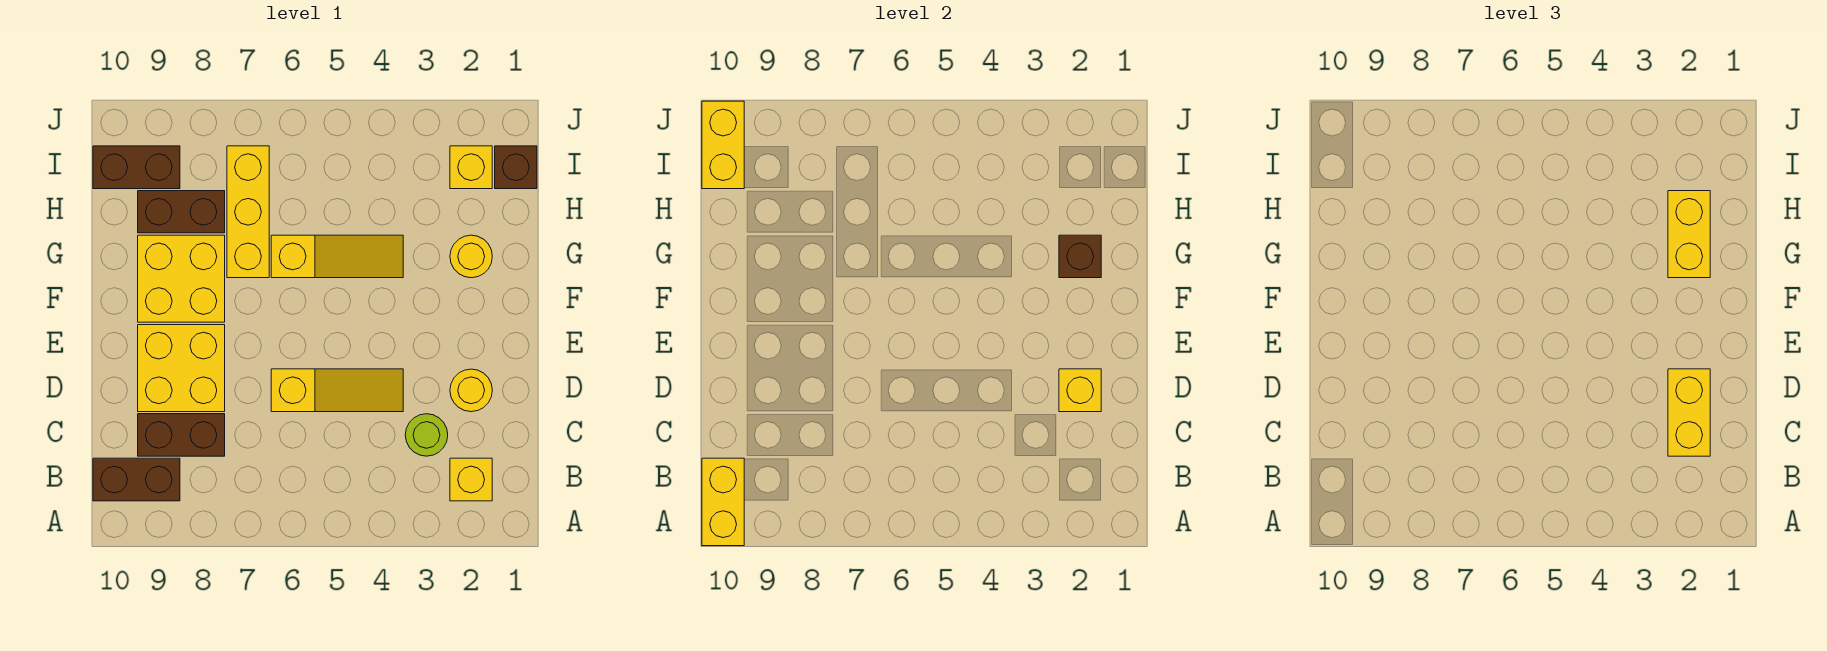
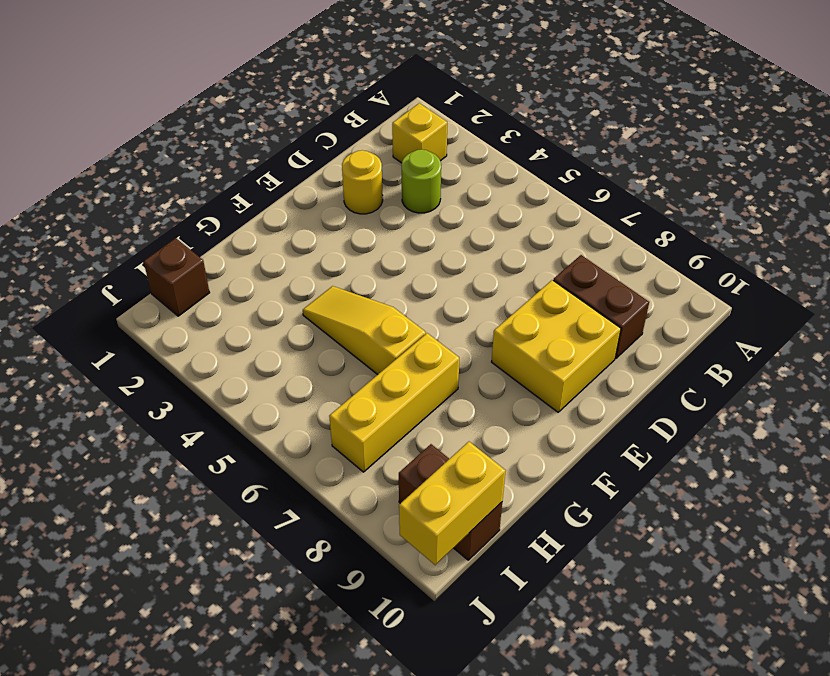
none -> brown 1x2 brick [93,458,180,501]
none -> yellow 1x3 slope [271,369,403,412]
none -> yellow 2x2 brick [138,235,225,322]

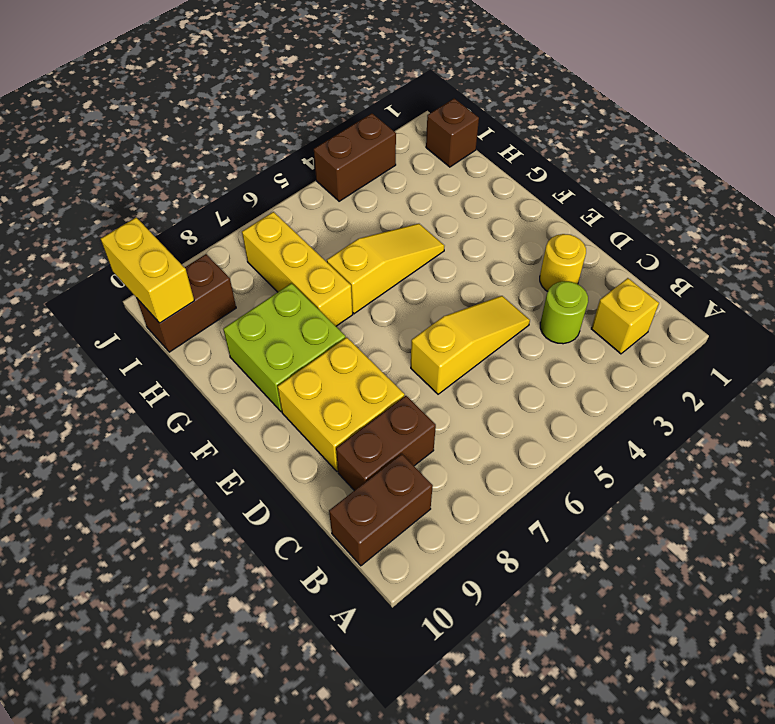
lime 2x2 brick [223,283,346,411] -> yellow 2x2 brick [138,235,225,322]
brown 1x2 brick [314,113,396,201] -> brown 1x2 brick moved to [138,191,225,233]
none -> yellow 1x1 round brick [450,235,492,278]
none -> yellow 1x1 brick [450,146,492,189]
none -> yellow 1x2 brick [702,458,744,546]

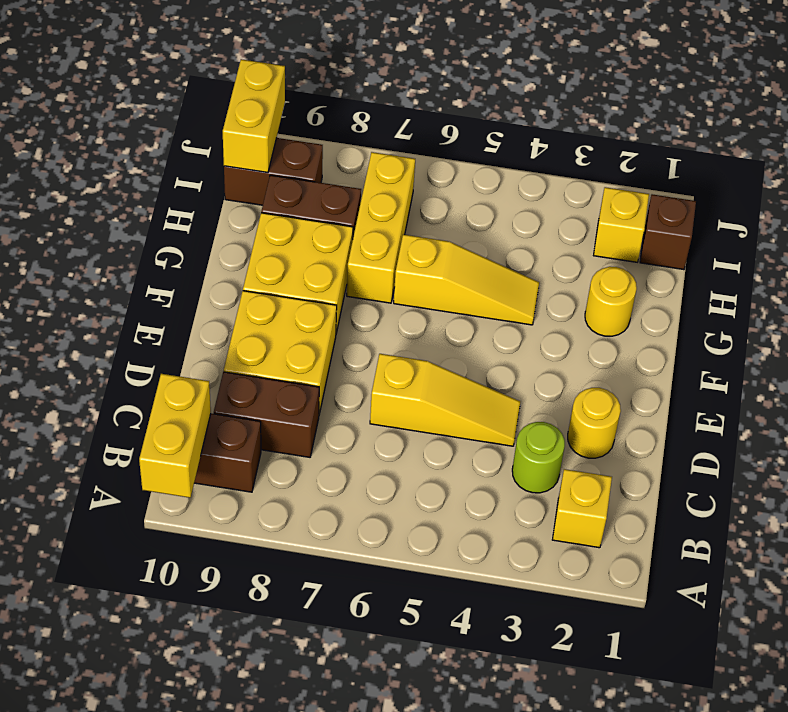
none -> yellow 1x1 brick [1059,369,1101,412]
none -> brown 1x1 brick [1059,235,1101,278]
none -> yellow 1x2 brick [1668,369,1710,456]

